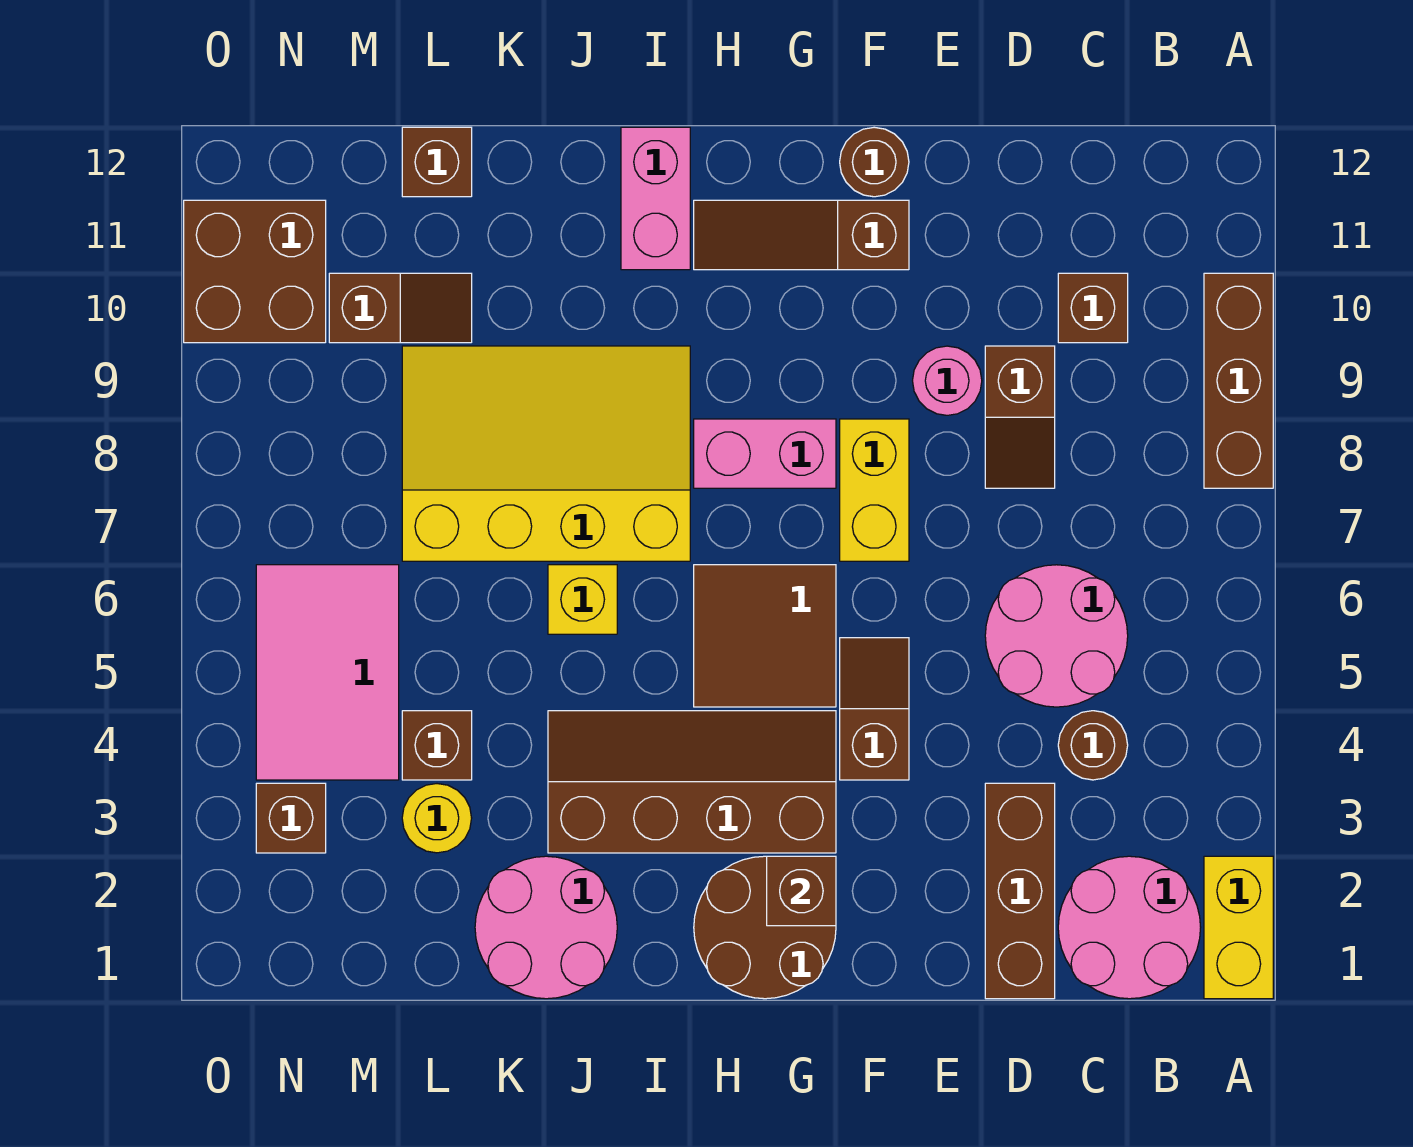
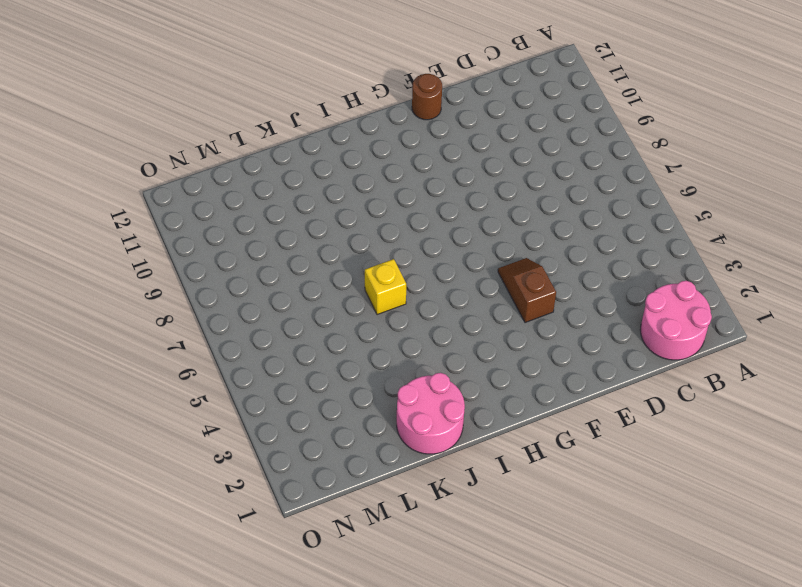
none -> yellow 1x2 brick [1204,856,1273,999]
none -> brown 1x3 brick [1204,273,1273,488]
none -> brown 1x1 round brick [1058,711,1128,780]

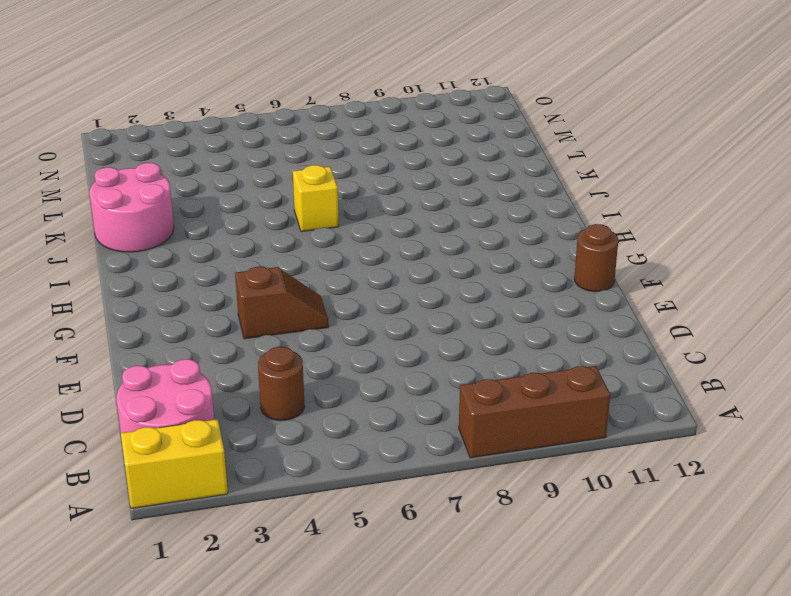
none -> pink 2x2 round brick [985,565,1128,707]
none -> brown 1x1 brick [1058,273,1128,343]
none -> brown 1x3 brick [985,783,1055,999]

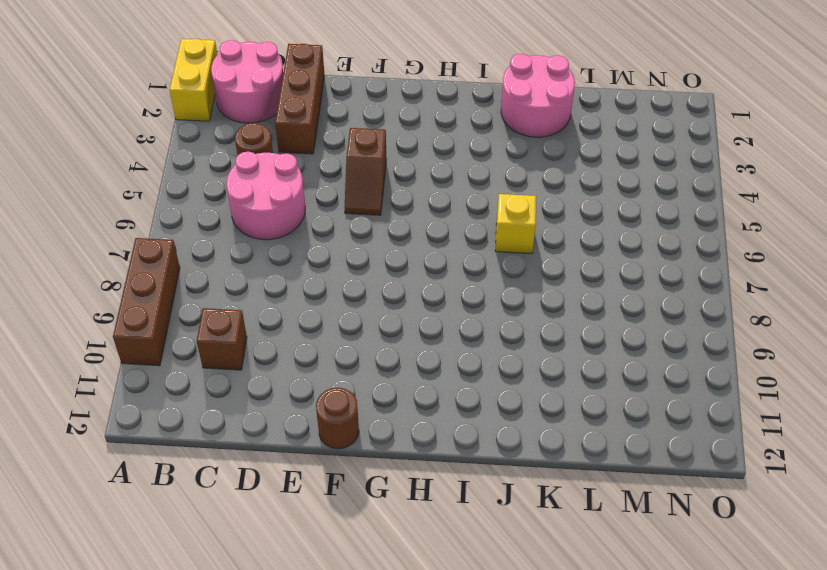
none -> brown 1x2 slope [985,346,1055,488]
none -> pink 1x1 round brick [913,346,982,415]
none -> yellow 1x2 brick [840,419,909,561]

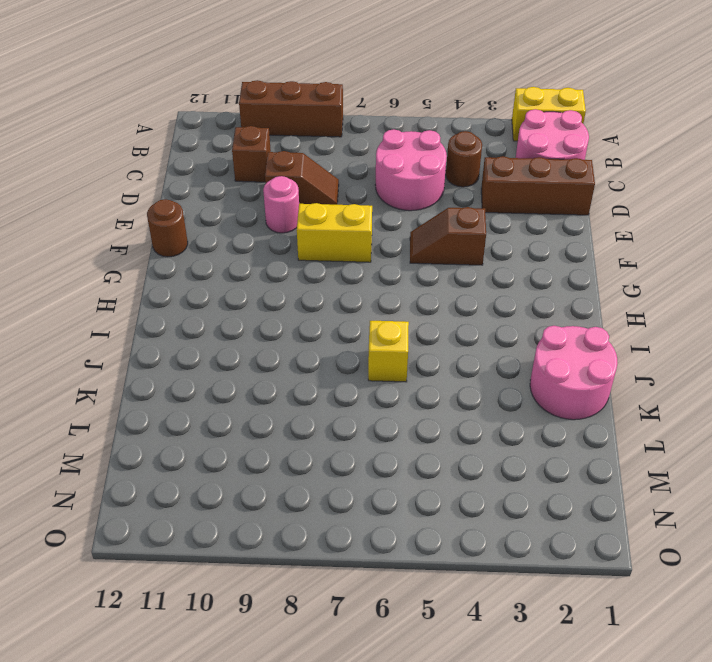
none -> brown 1x3 slope [694,200,909,270]
none -> brown 2x2 round brick [694,856,836,999]
none -> brown 2x4 slope [548,711,836,853]

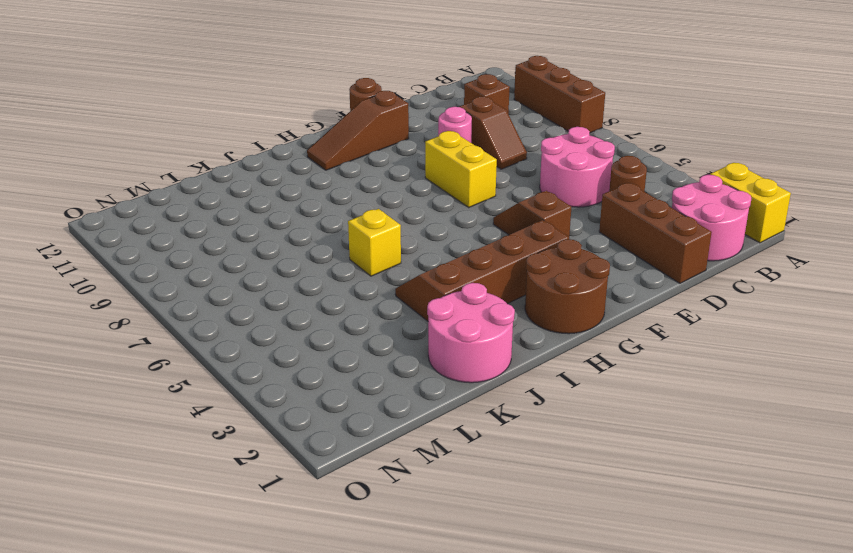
none -> brown 2x2 tile [694,565,836,707]
none -> pink 1x2 brick [694,419,836,488]
none -> yellow 3x4 slope [402,346,690,561]

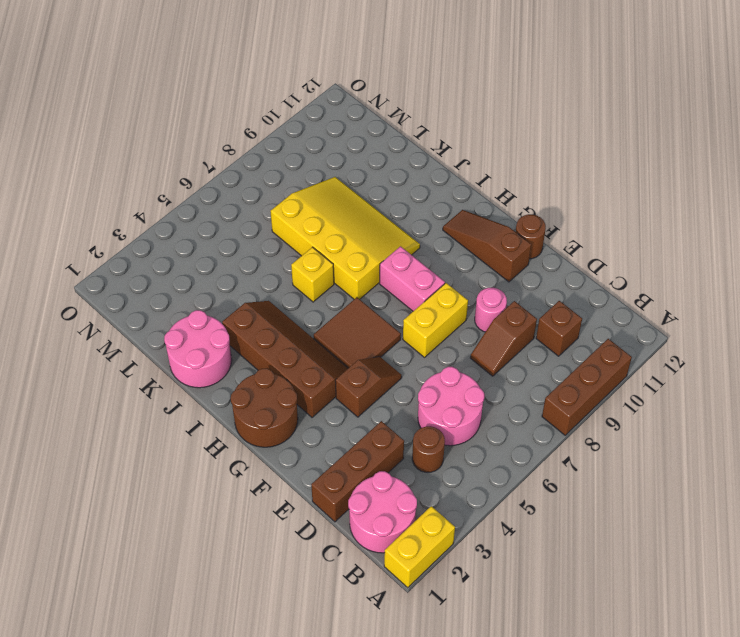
none -> pink 1x2 brick [621,127,690,270]
none -> yellow 1x1 round brick [402,784,472,853]
none -> brown 1x1 brick [402,711,472,780]

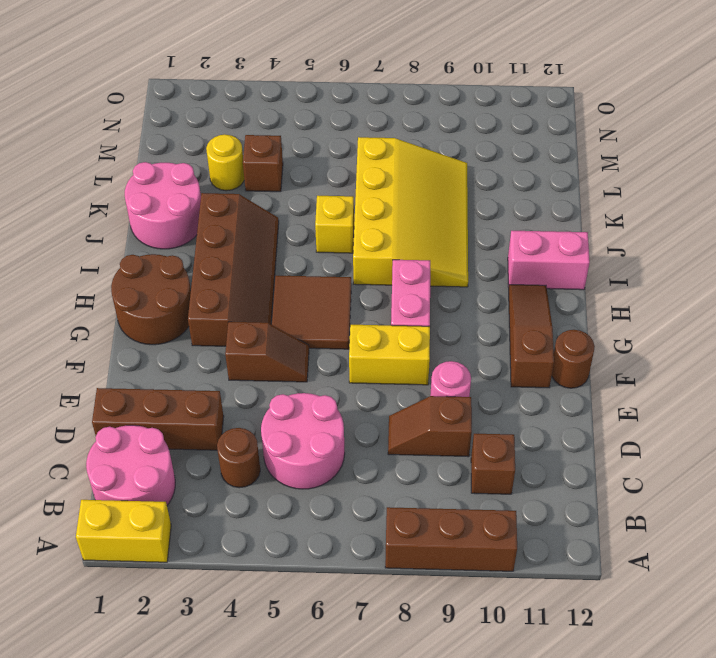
none -> brown 1x2 slope [329,273,472,343]
none -> brown 1x1 brick [402,127,472,197]
none -> pink 2x3 tile [256,565,399,780]

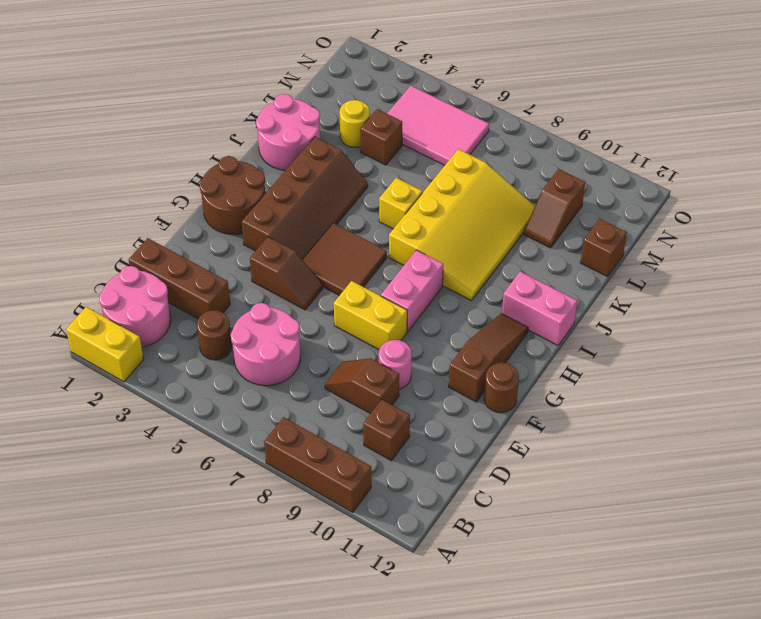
none -> brown 1x1 brick [256,783,326,853]
none -> brown 2x2 brick [184,200,326,343]
none -> brown 1x1 brick [767,856,836,926]

